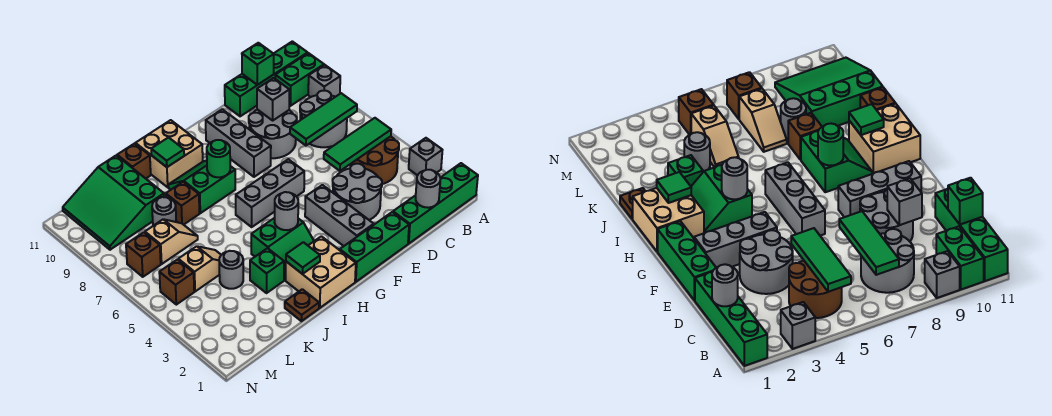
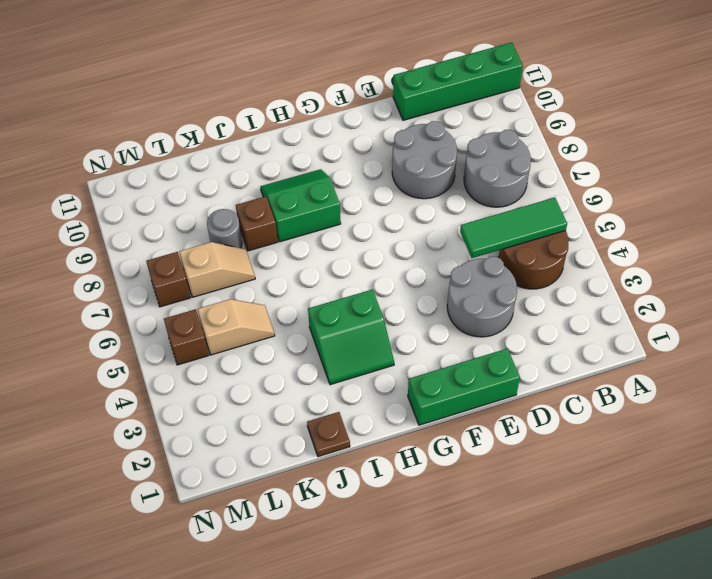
none -> green 1x4 brick [393,163,478,243]
none -> grey 1x1 brick [409,138,442,175]
none -> grey 1x1 brick [308,65,340,97]
none -> green 1x2 brick [275,53,324,106]

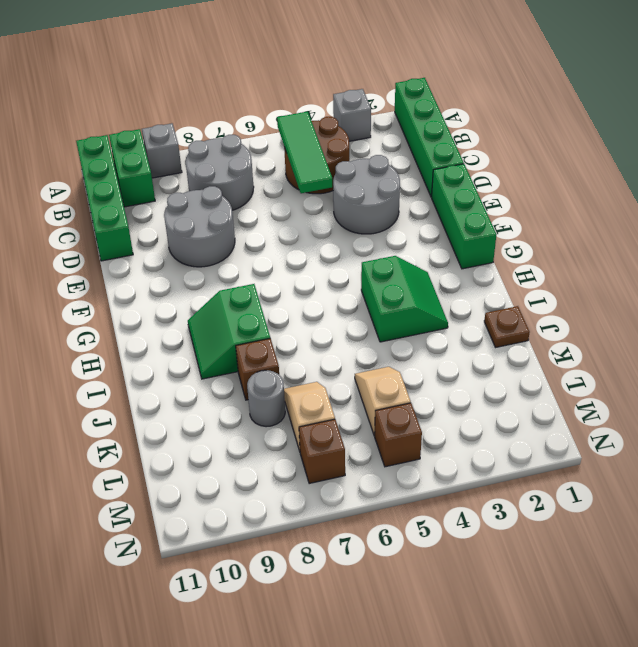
none -> grey 1x3 brick [305,185,374,246]
none -> grey 1x3 brick [236,159,304,227]
none -> grey 1x3 brick [206,109,271,177]
none -> tan 2x2 brick [286,236,356,308]

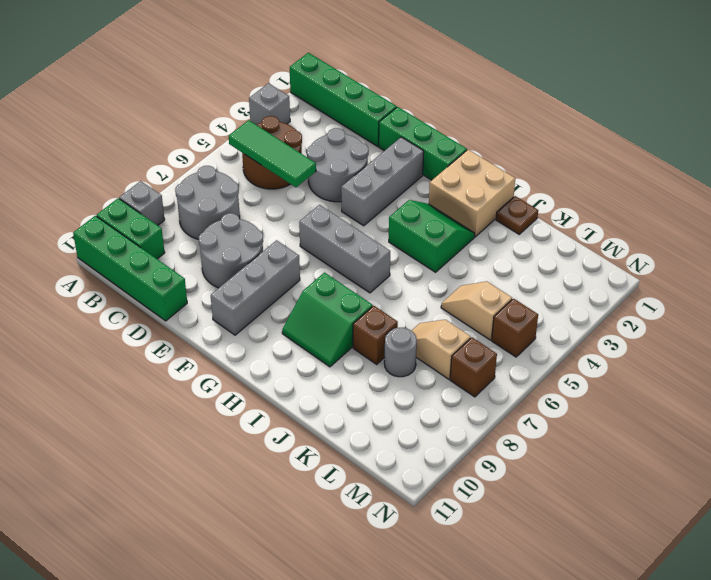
none -> tan 2x2 brick [136,120,203,187]
none -> green 1x1 brick [250,248,284,293]
none -> brown 1x1 brick [117,144,151,179]
none -> grey 1x1 round brick [219,251,243,289]

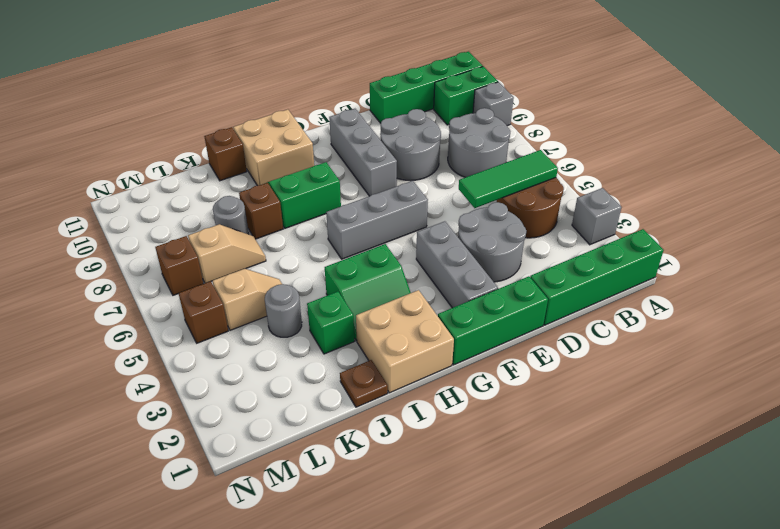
none -> green 3x3 slope [63,155,164,250]
none -> green 1x3 tile [290,93,357,145]
none -> grey 1x1 round brick [416,170,440,208]
none -> green 1x1 brick [242,43,274,85]

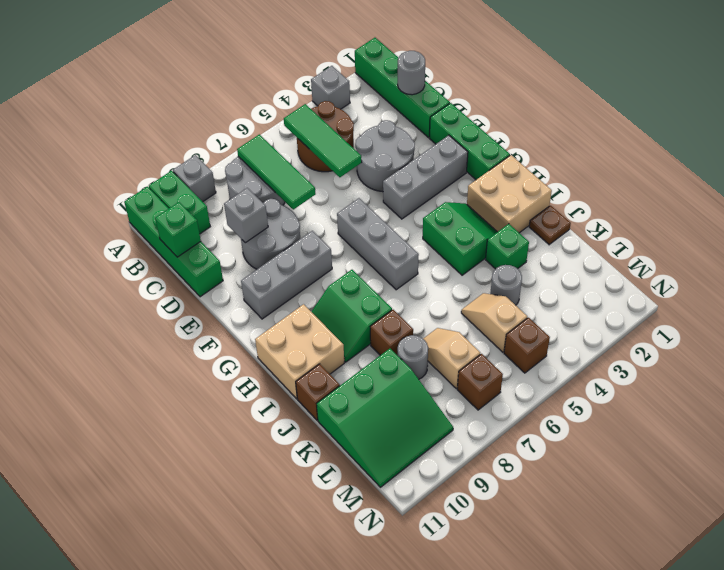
none -> grey 1x1 round brick [274,192,298,230]
none -> green 1x1 round brick [207,140,230,177]
none -> green 1x1 tile [286,242,320,274]
none -> green 1x1 tile [151,138,184,167]

